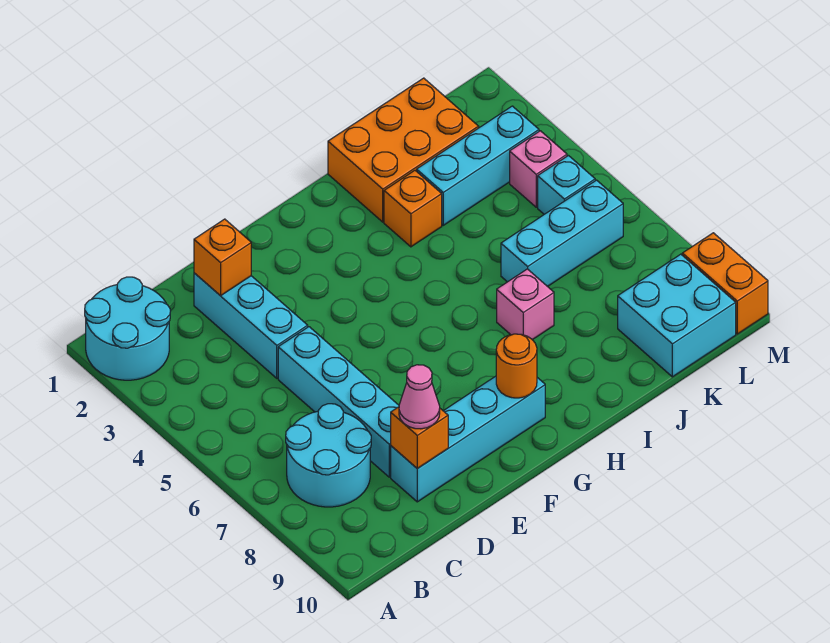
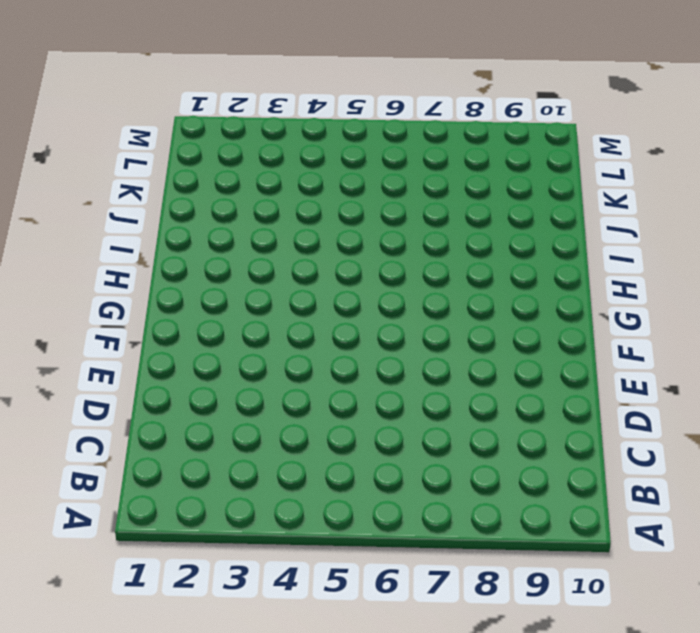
none -> cyan 2x2 round brick [85,277,170,380]
none -> cyan 2x2 round brick [286,404,371,507]
none -> cyan 1x3 brick [194,273,308,378]

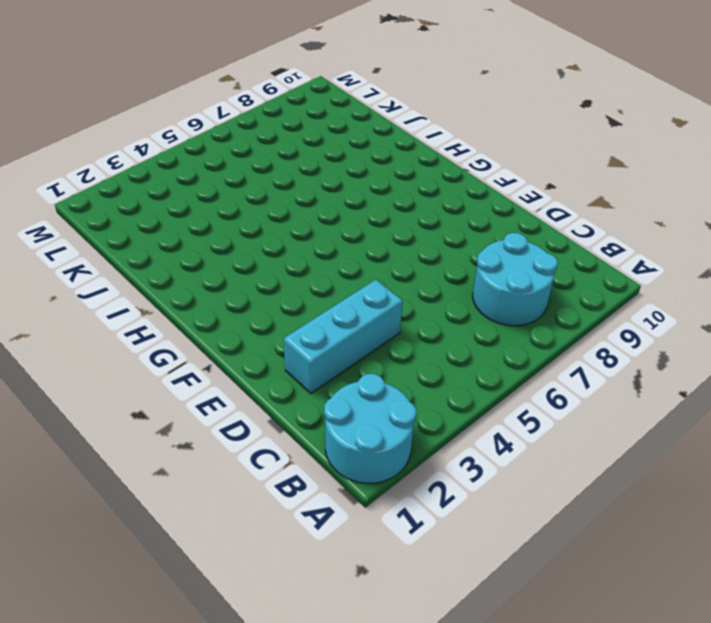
none -> cyan 1x4 brick [278,327,399,477]
none -> cyan 1x4 brick [391,376,545,502]
none -> orange 2x3 brick [328,78,479,222]

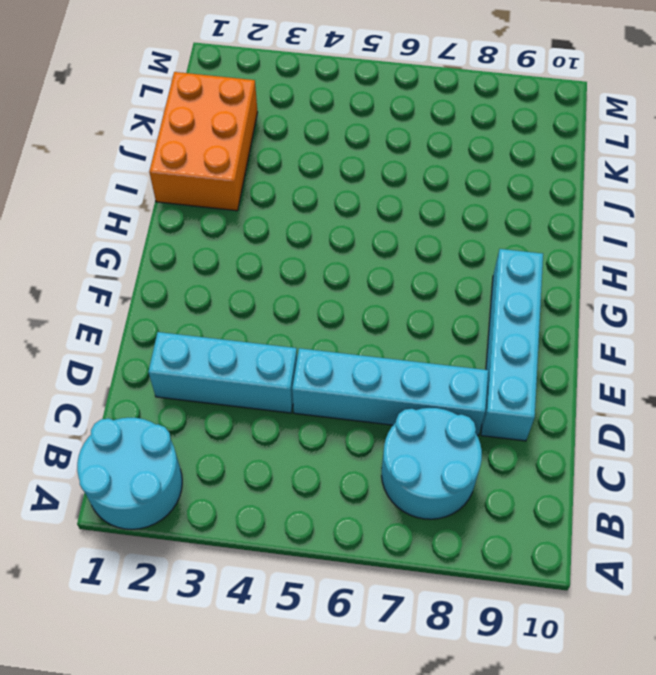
none -> orange 1x1 brick [384,170,442,247]
none -> pink 1x1 brick [497,269,554,340]
none -> cyan 1x3 brick [417,106,539,225]

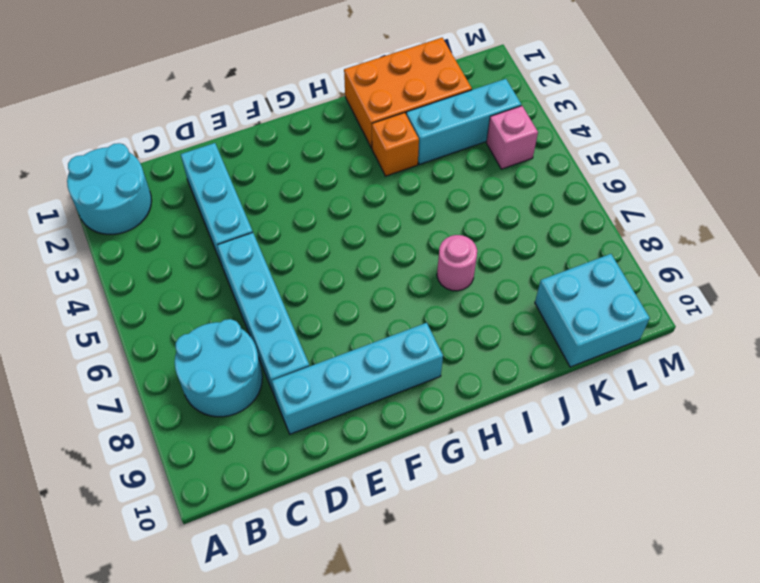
pink 1x1 round brick [437,235,477,291] -> pink 1x1 brick [497,269,554,340]
none -> cyan 1x3 brick [501,180,623,287]
none -> cyan 1x1 brick [538,156,595,214]
none -> orange 1x2 brick [682,233,768,334]

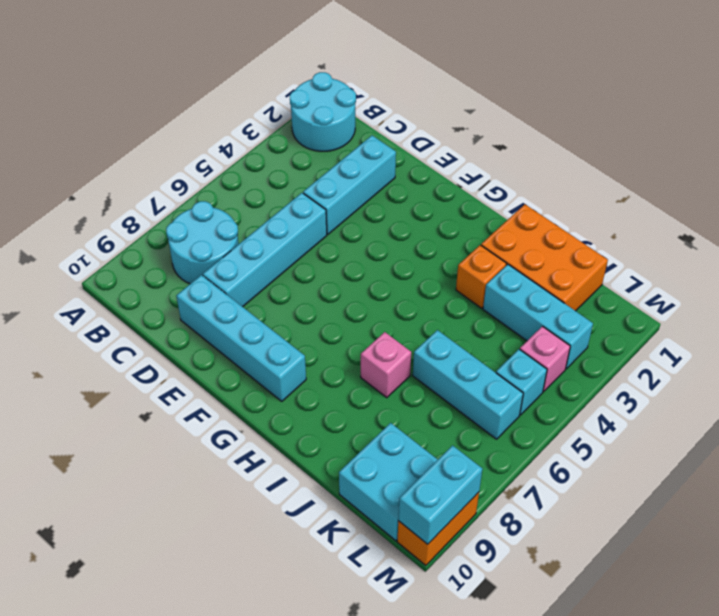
cyan 1x2 brick [398,445,483,544] -> none
none -> orange 1x1 brick [194,219,251,296]
none -> orange 1x1 brick [391,407,448,469]
none -> orange 1x1 round brick [496,334,537,398]

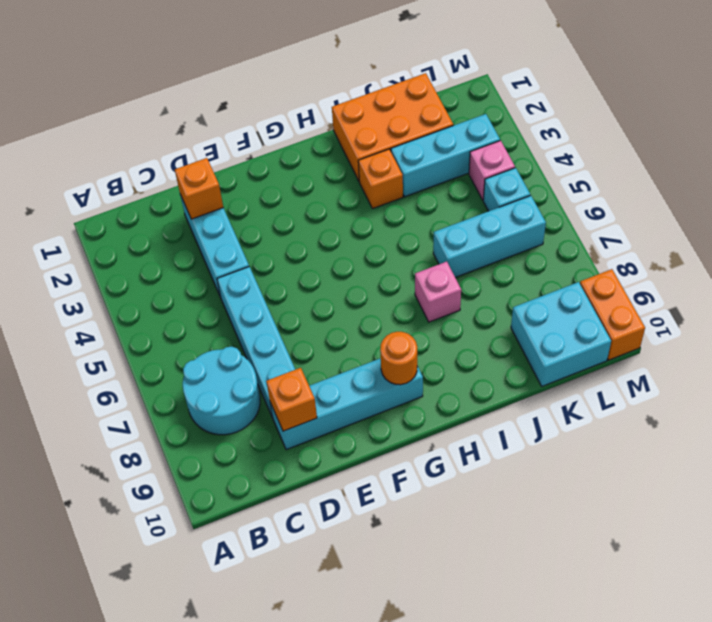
none -> cyan 2x2 round brick [85,277,170,380]
none -> pink 1x1 cone [399,365,440,429]

